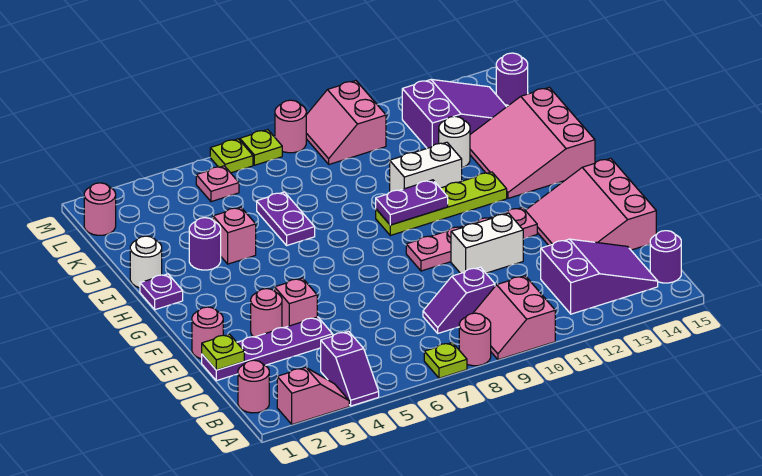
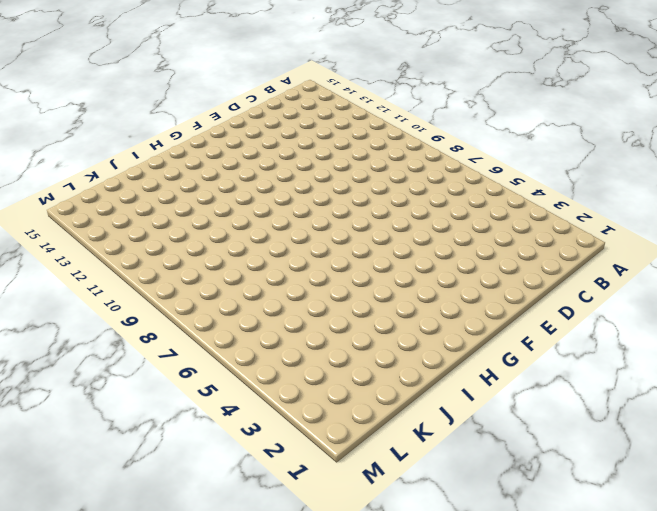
none -> pink 1x2 slope [277,367,349,425]
none -> purple 1x2 slope [321,331,379,406]
none -> lime 1x1 plate [424,343,467,378]
none -> pink 1x1 round brick [459,313,491,366]

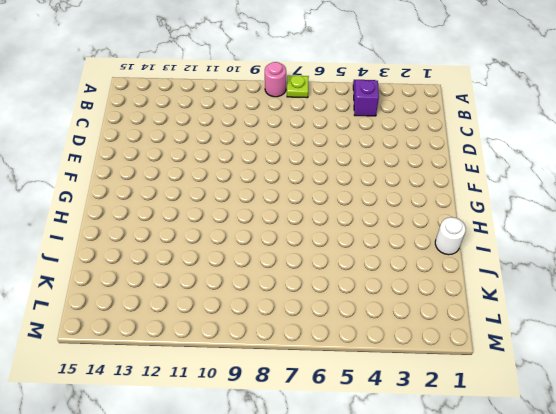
none -> pink 1x2 slope [277,367,349,425]
none -> pink 2x2 slope [474,276,555,360]
none -> pink 1x1 round brick [238,360,269,413]
none -> purple 2x3 slope [541,239,658,314]

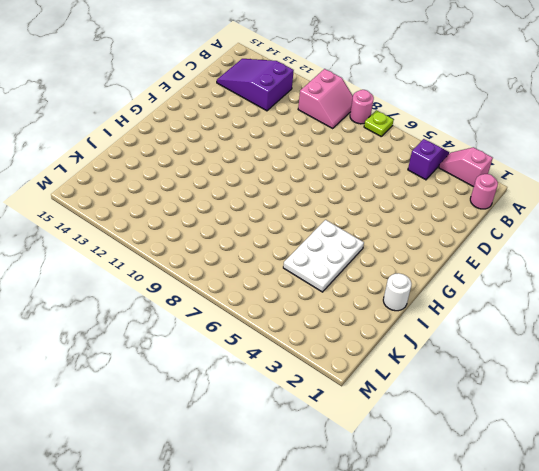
white 2x3 plate [283,220,364,292] -> pink 1x1 brick [213,207,256,264]
none -> purple 1x1 round brick [650,231,681,283]
none -> purple 1x2 slope [423,267,495,333]
none -> purple 1x4 plate [202,317,333,381]
none -> pink 3x3 slope [525,158,656,250]

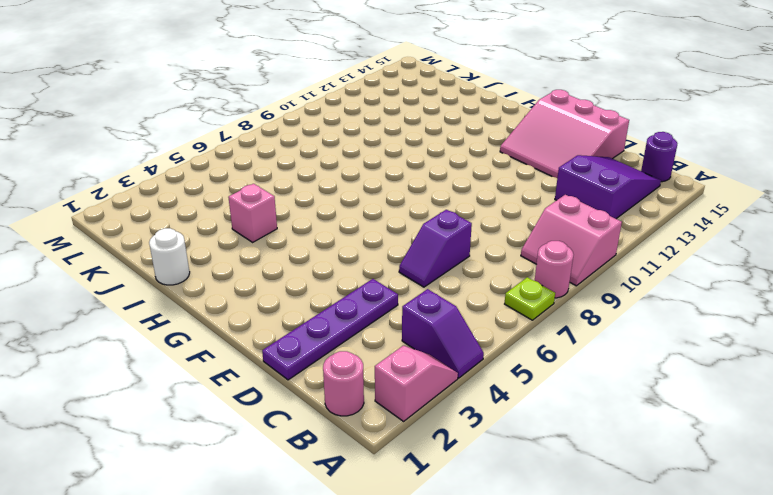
purple 1x2 slope [399,210,472,287] -> purple 1x2 slope moved to [423,267,495,333]
none -> pink 1x1 round brick [192,307,223,359]
none -> pink 1x1 round brick [251,289,282,337]
none -> pink 1x1 brick [275,278,317,328]
none -> white 1x2 brick [451,213,523,273]

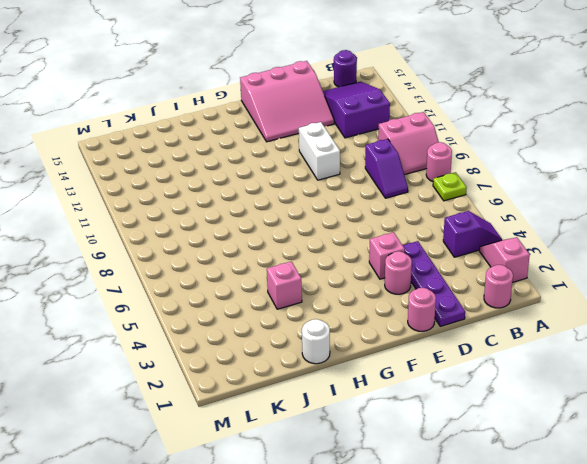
none -> pink 1x4 plate [406,207,537,271]
none -> purple 1x1 plate [140,274,183,310]
none -> lime 1x4 plate [376,172,507,235]
none -> pink 3x3 slope [470,87,595,198]

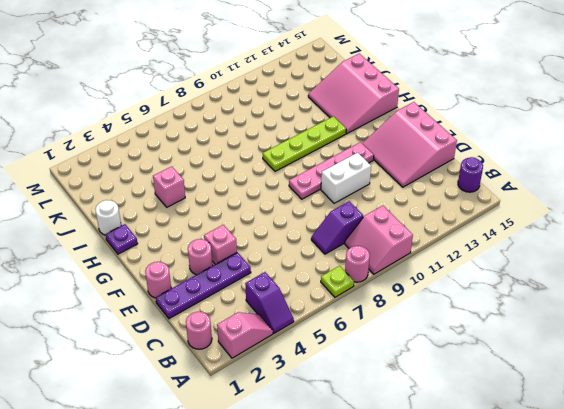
none -> purple 2x3 slope [541,239,658,314]
none -> purple 1x1 round brick [189,218,221,270]
none -> purple 1x2 plate [257,192,315,245]
none -> white 1x2 brick [390,142,462,192]

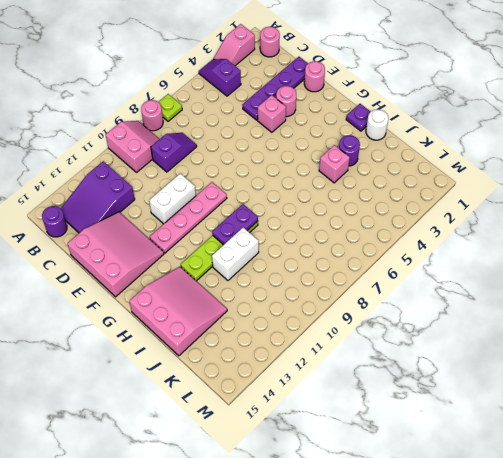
none -> purple 1x2 plate [257,192,315,245]
none -> white 1x1 round brick [439,116,470,168]
none -> purple 2x3 slope [402,79,506,148]
none -> pink 1x1 round brick [84,183,116,235]

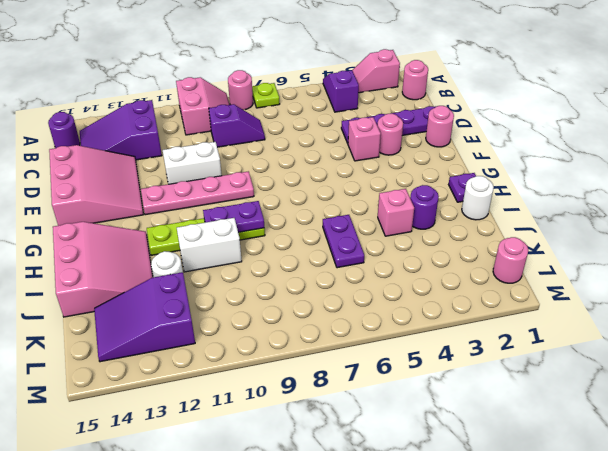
none -> pink 1x1 plate [196,166,239,202]
none -> pink 2x2 slope [306,81,386,164]
none -> purple 1x1 round brick [496,53,528,105]
none -> lime 1x1 plate [210,139,253,173]

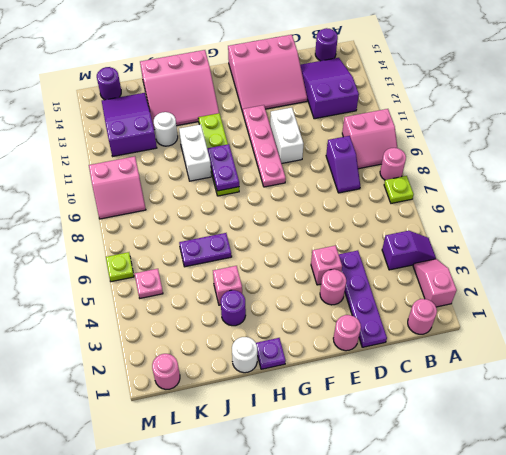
none -> lime 1x1 plate [240,130,282,165]
none -> pink 1x1 round brick [275,100,306,153]
none -> lime 1x1 plate [202,334,244,370]

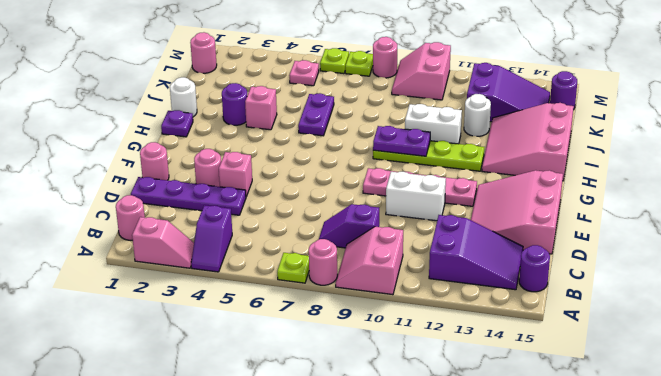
none -> lime 1x1 plate [202,334,244,370]

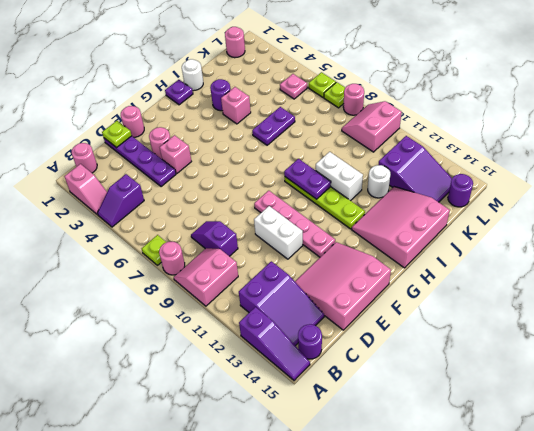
purple 1x3 slope [239,307,310,381] -> none

